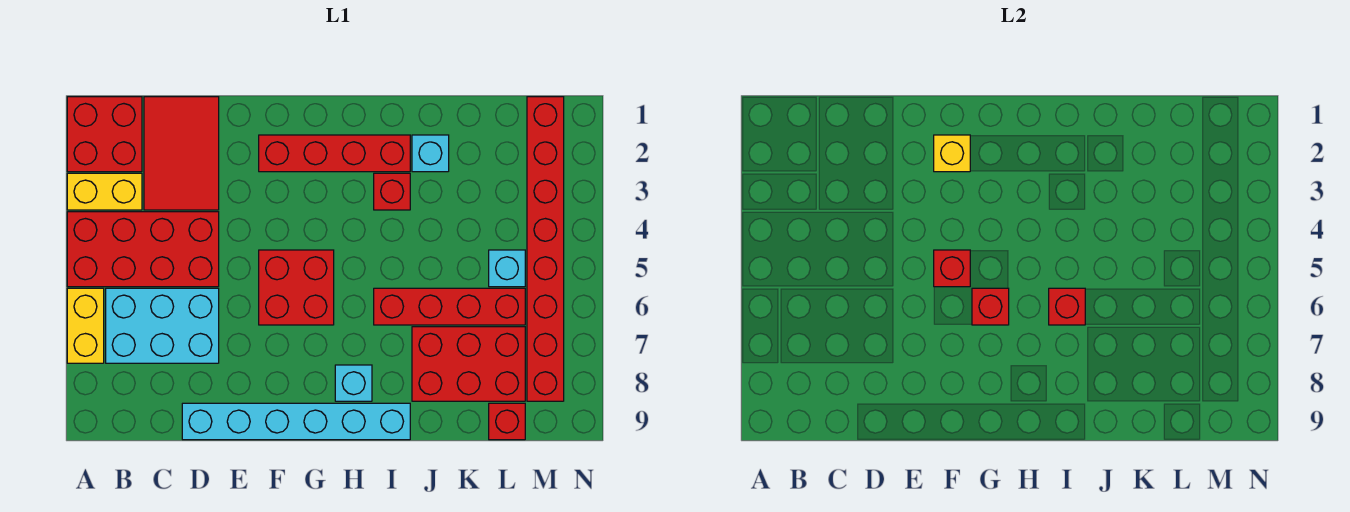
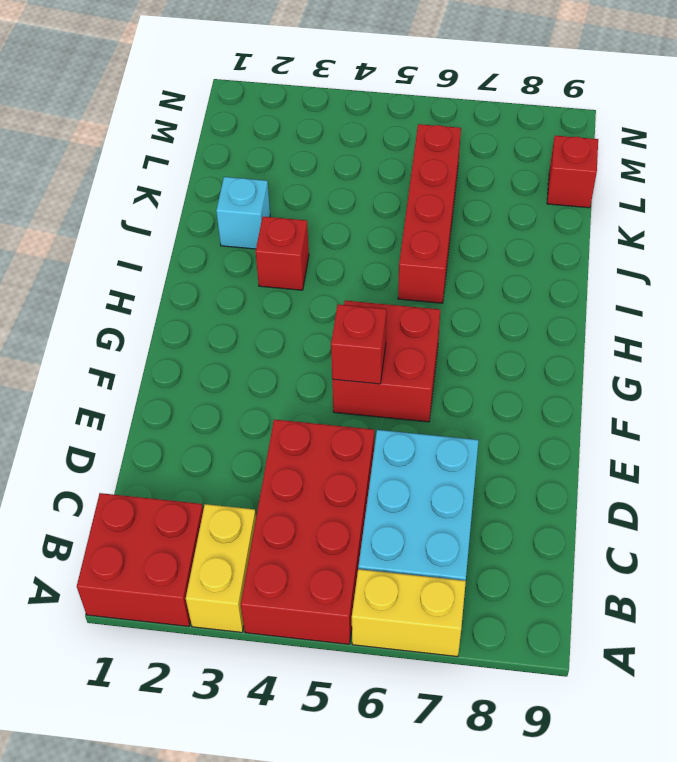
none -> red 2x3 tile [144,97,219,210]
none -> cyan 1x6 brick [182,403,410,440]
none -> red 1x4 brick [259,135,410,172]

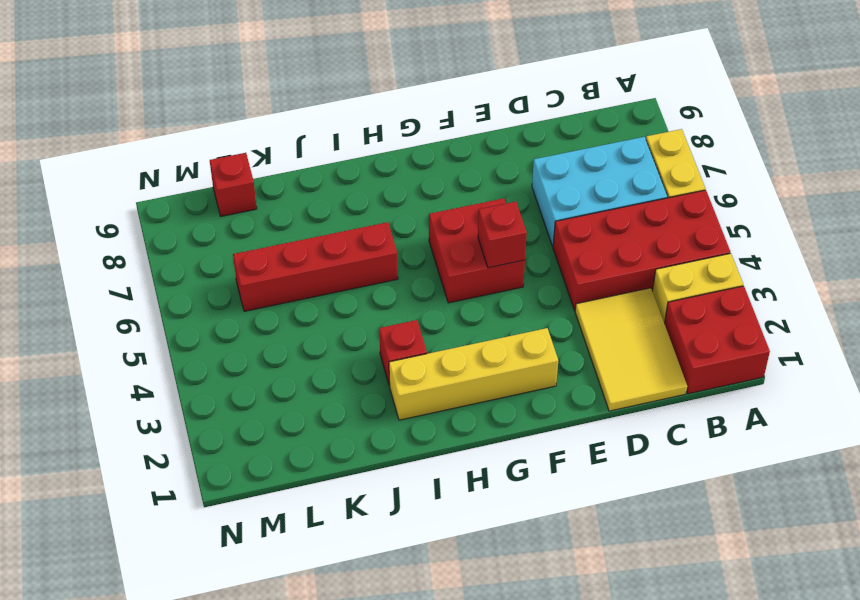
yellow 2x3 tile [575,288,687,411] -> red 2x3 tile [144,97,219,210]
yellow 1x4 brick [389,328,558,420] -> red 1x4 brick [259,135,410,172]
none -> cyan 1x6 brick [182,403,410,440]
none -> cyan 1x1 brick [335,365,372,401]
none -> cyan 1x1 brick [412,135,449,172]

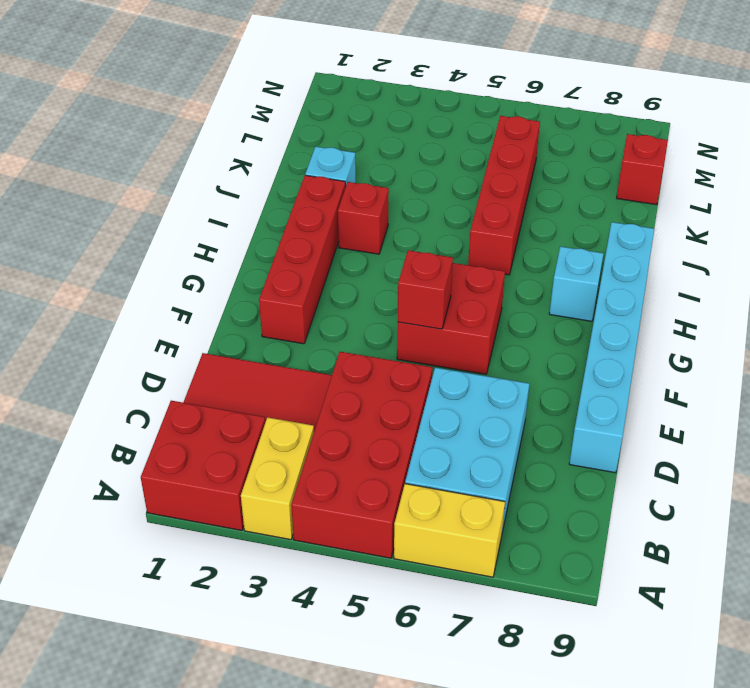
none -> red 2x3 brick [412,327,525,401]
none -> cyan 1x1 brick [489,250,525,287]
none -> red 1x8 brick [527,97,564,401]

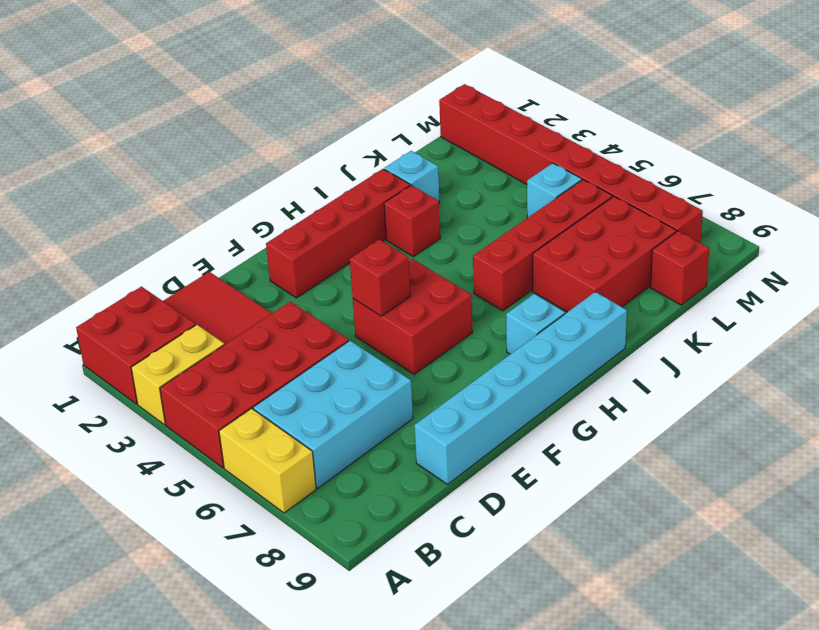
none -> yellow 1x1 brick [934,135,970,172]
none -> red 1x1 brick [972,288,1009,325]
none -> red 1x1 brick [1049,288,1085,325]

